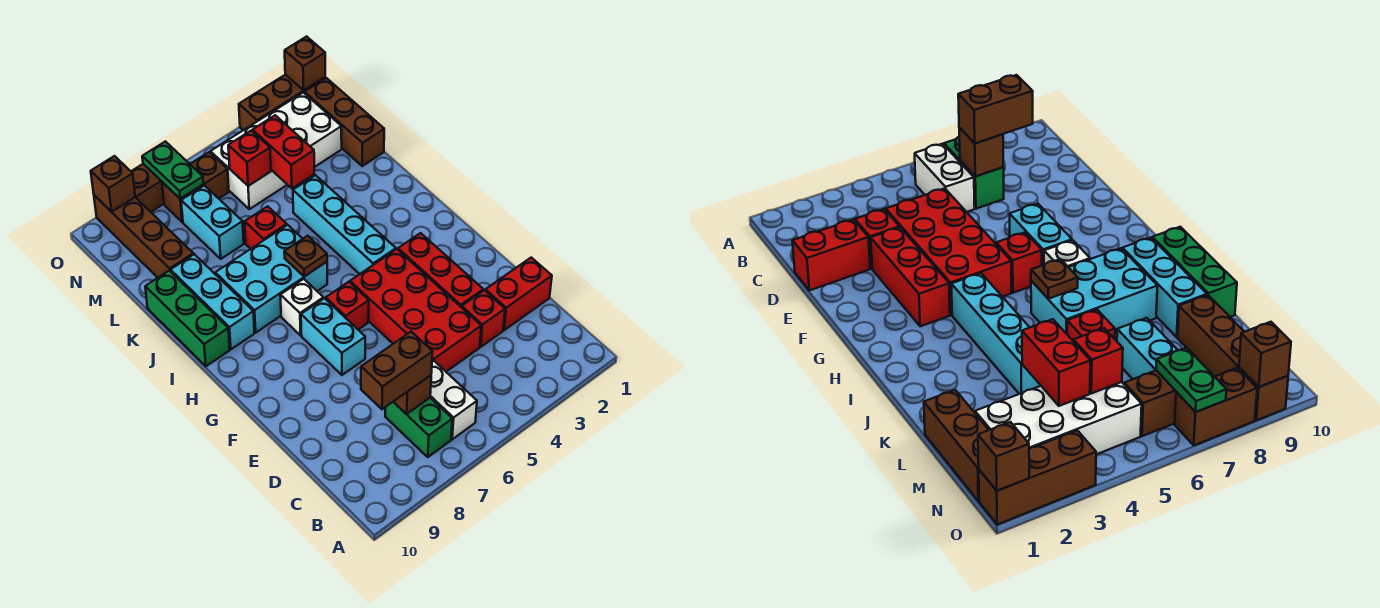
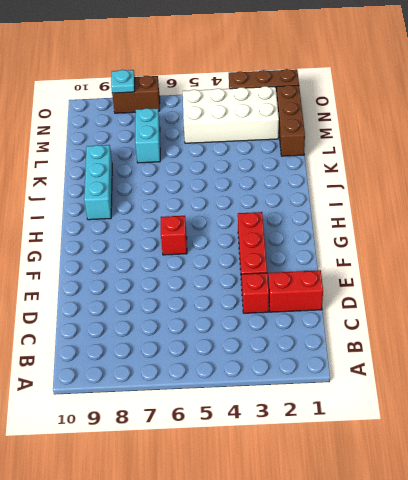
cyan 1x1 plate [111,70,135,93] -> none
none -> white 1x2 brick [430,361,477,439]
none -> green 1x2 brick [385,398,452,457]
none -> red 2x4 brick [350,249,481,372]

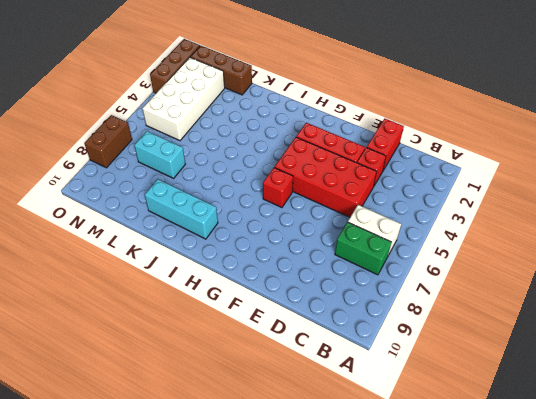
none -> cyan 1x2 brick [301,298,365,375]
none -> cyan 1x4 brick [293,175,396,274]
none -> white 1x1 brick [280,279,323,335]

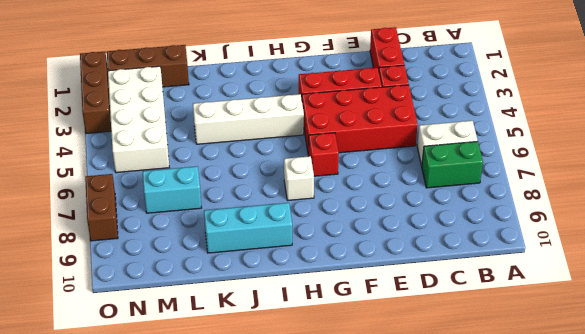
white 1x4 brick [193,94,304,144] -> cyan 1x4 brick [293,175,396,274]
none -> cyan 1x2 brick [301,298,365,375]
none -> cyan 2x3 brick [215,225,327,332]
none -> green 1x3 brick [145,271,230,366]

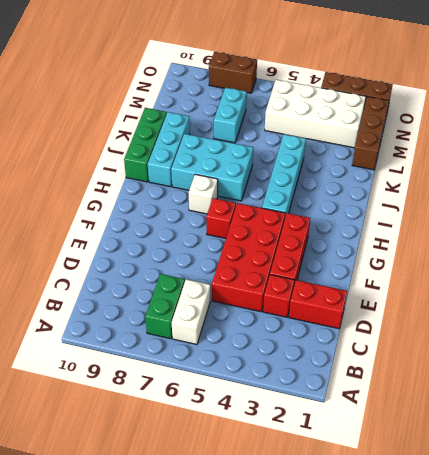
none -> cyan 1x2 brick [301,298,365,375]
none -> red 1x1 brick [245,206,287,249]
none -> brown 1x4 brick [94,195,193,278]

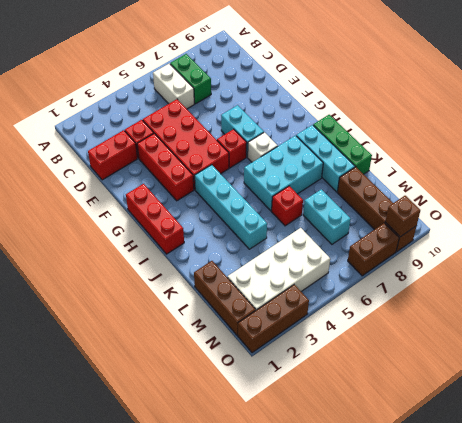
red 1x3 brick [126,184,184,254] -> none
none -> brown 1x2 brick [162,152,229,222]
none -> brown 1x1 brick [393,375,431,414]
none -> brown 1x1 plate [284,236,327,277]

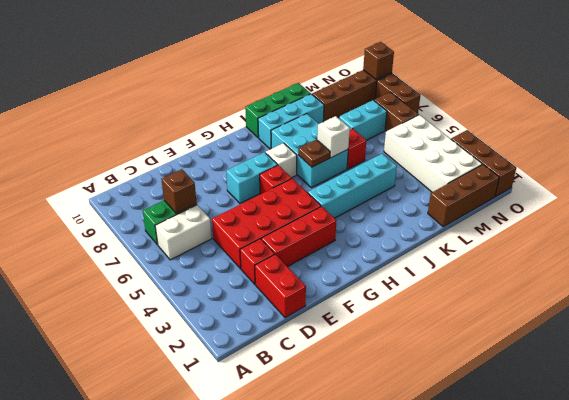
white 1x1 brick [317,116,350,158] -> none
none -> red 1x2 brick [253,115,314,188]
none -> red 1x1 brick [228,130,271,186]
none -> green 1x2 plate [142,141,203,199]

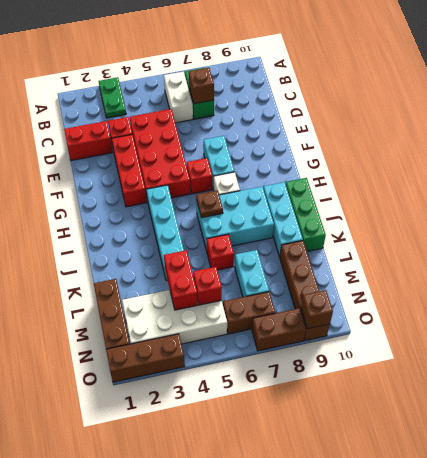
green 1x2 plate [99,77,126,118] -> green 1x2 plate moved to [142,141,203,199]
none -> brown 1x1 brick [285,36,325,90]
none -> brown 1x2 brick [361,332,433,409]

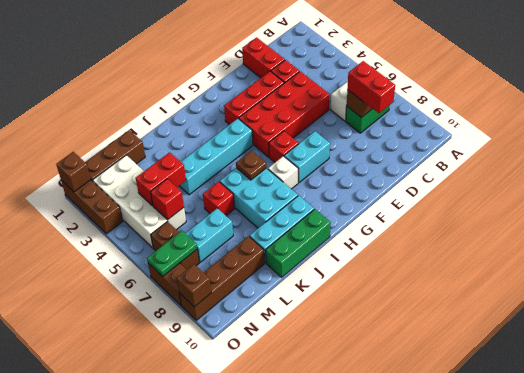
red 1x2 brick [347,61,395,113] -> brown 1x2 brick [361,332,433,409]

